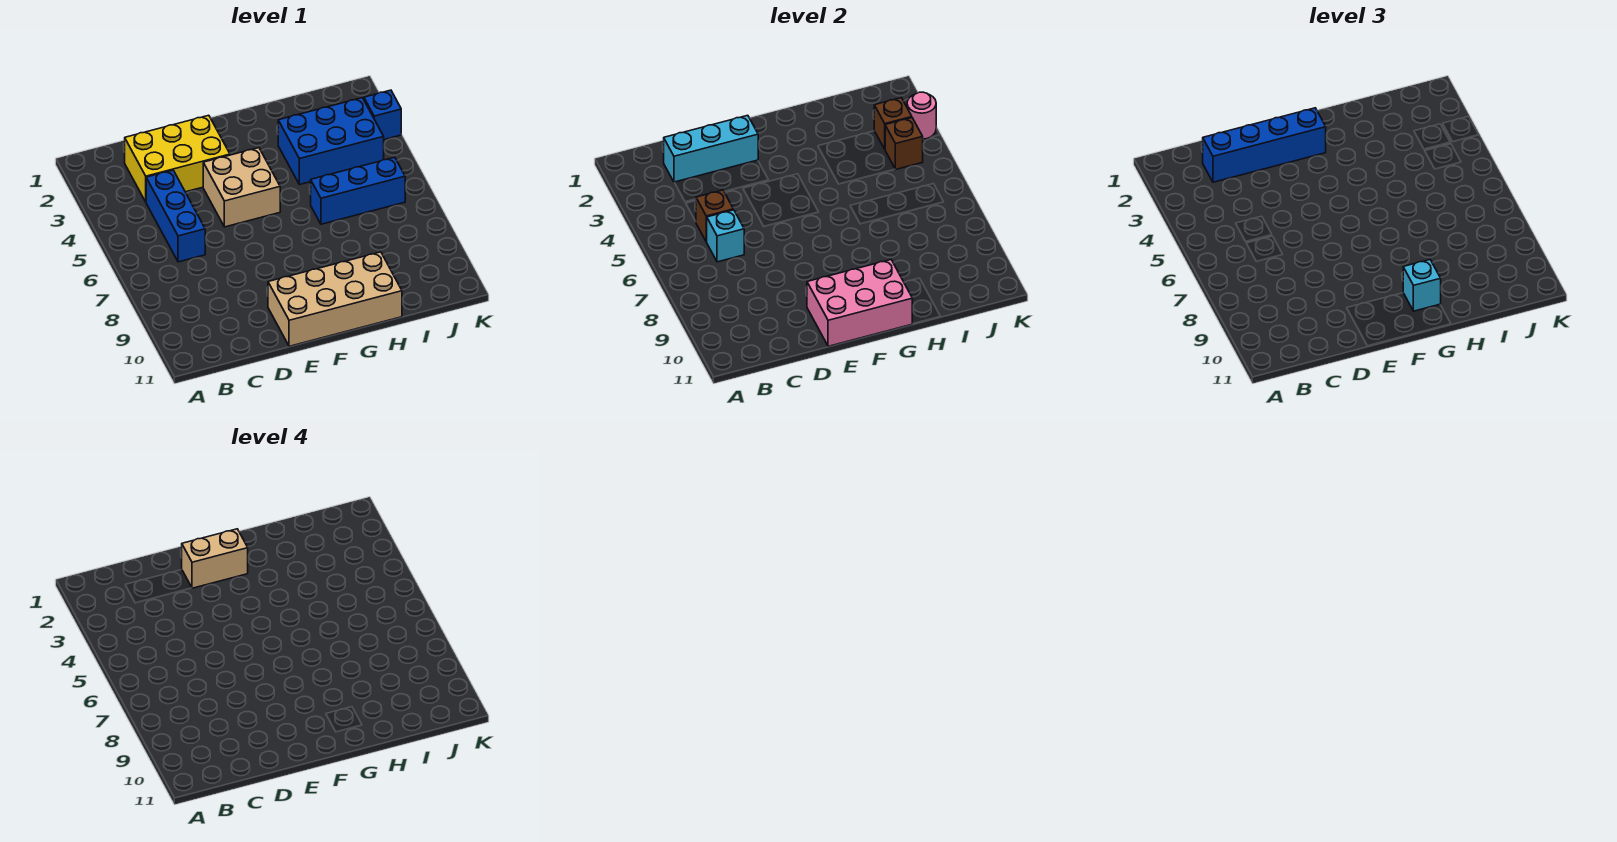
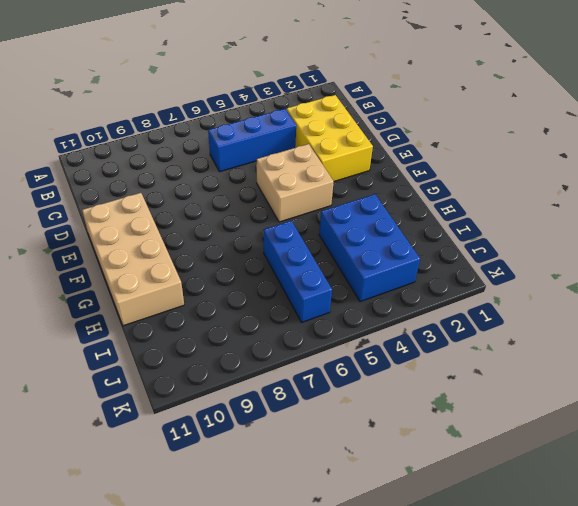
none -> blue 1x1 brick [364,90,401,140]
none -> cyan 1x3 brick [664,115,758,182]
none -> brown 1x1 brick [696,190,733,242]

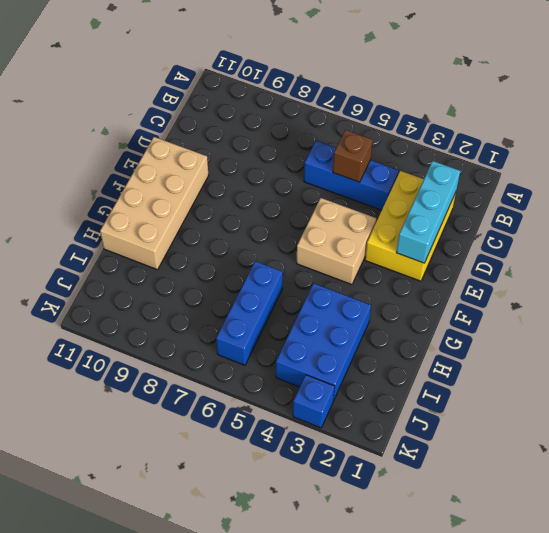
none -> cyan 1x1 brick [707,210,744,262]
none -> pink 2x3 brick [807,260,912,346]
none -> brown 1x1 brick [874,98,912,149]

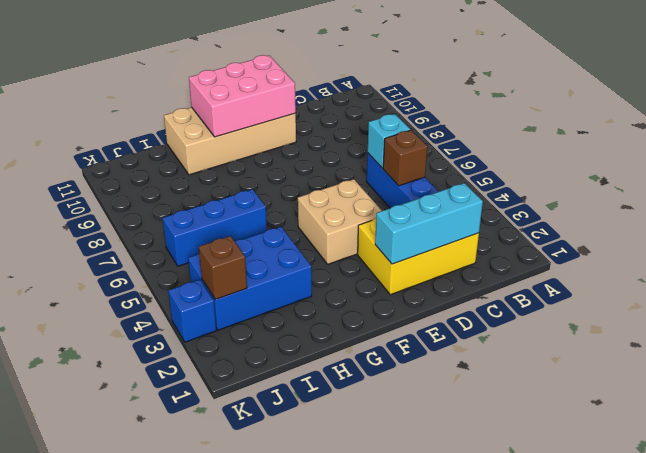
none -> brown 1x1 brick [885,118,923,170]
none -> pink 1x1 round brick [907,92,936,139]
none -> blue 1x4 brick [1203,108,1326,182]

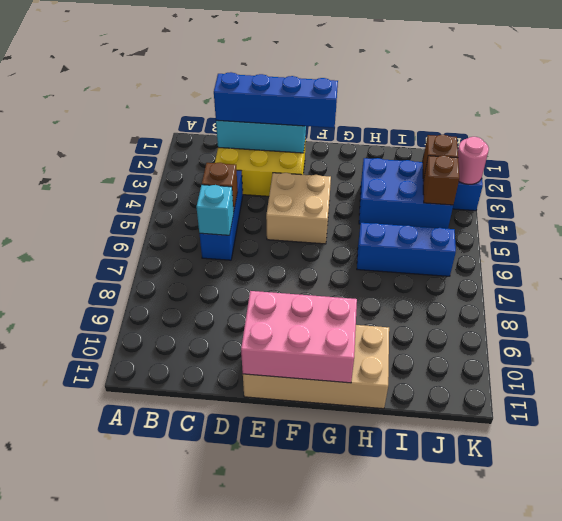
none -> cyan 1x1 brick [1403,260,1441,311]
none -> tan 1x2 brick [182,529,248,588]

